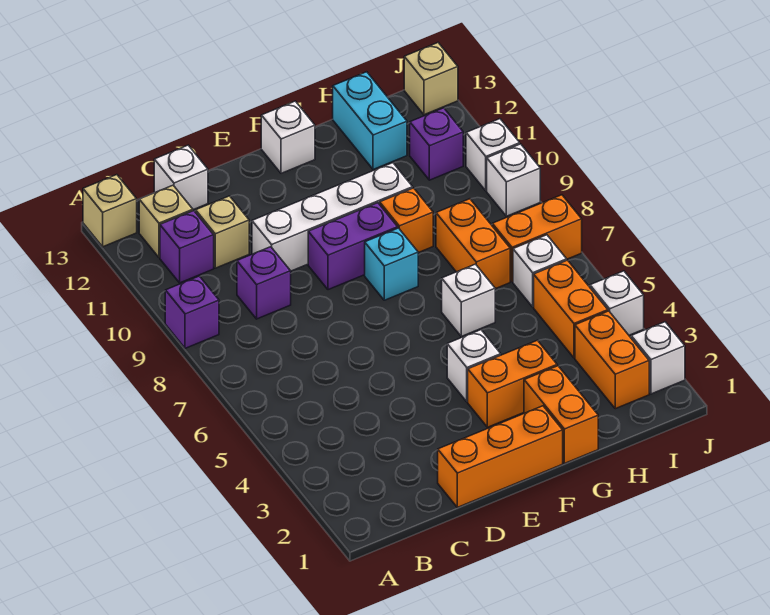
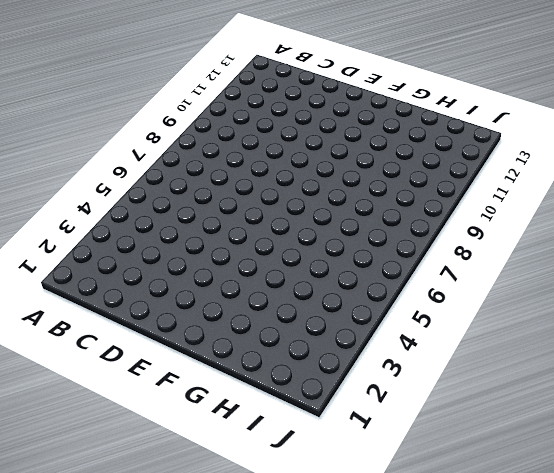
none -> purple 1x1 brick [165,276,219,348]
none -> tan 1x1 brick [83,175,137,247]
none -> purple 1x1 brick [160,211,214,283]

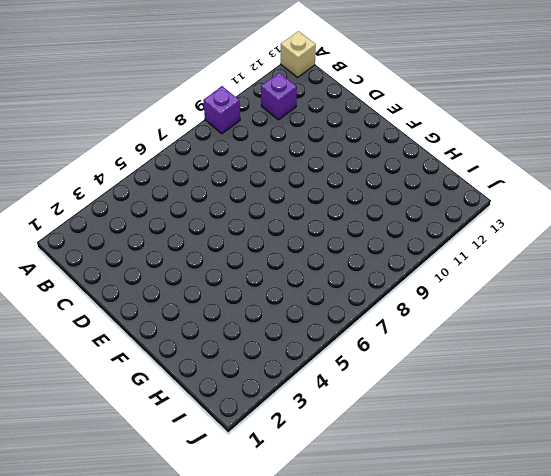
none -> tan 1x1 brick [139,185,193,257]
none -> purple 1x1 brick [237,247,291,319]
none -> tan 1x1 brick [196,196,249,268]

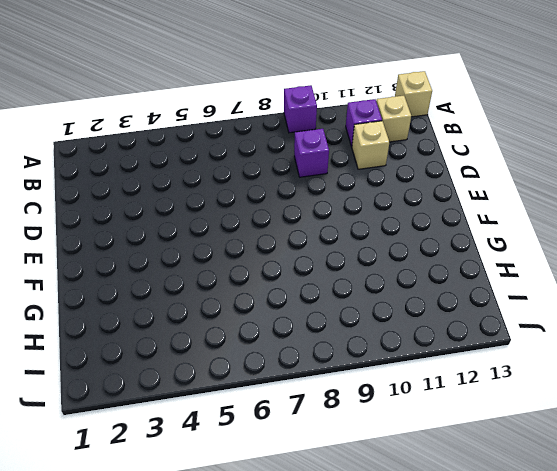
none -> white 1x1 brick [154,145,208,210]
none -> orange 1x3 brick [438,406,563,507]
none -> white 1x4 brick [252,163,413,271]

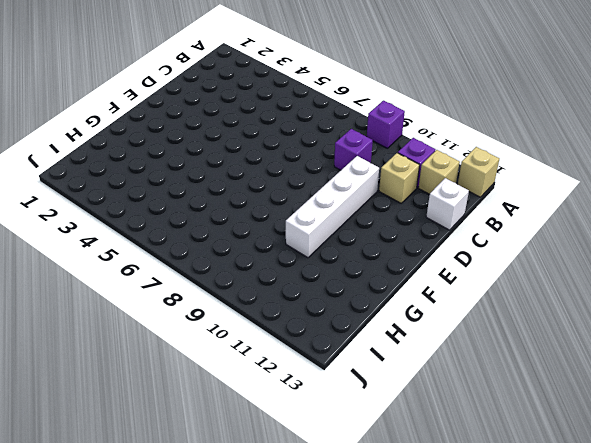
none -> orange 1x3 brick [438,406,563,507]
none -> purple 1x2 brick [308,203,398,290]
none -> orange 1x2 brick [468,340,557,427]

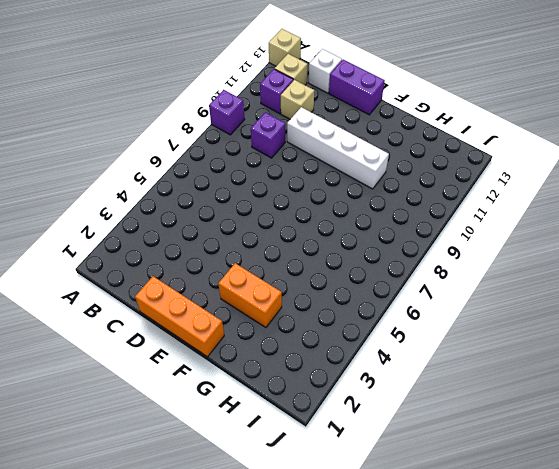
purple 1x2 brick [329,60,385,115] -> purple 1x2 brick moved to [308,203,398,290]
none -> white 1x1 brick [447,330,501,402]
none -> cyan 1x1 brick [365,228,418,300]
none -> white 1x1 brick [261,101,315,173]

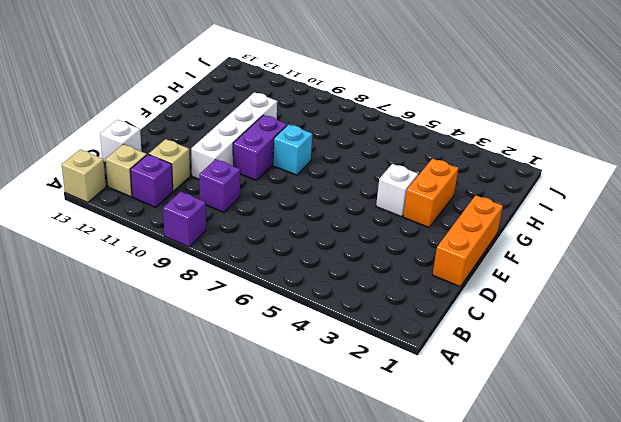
none -> white 1x1 brick [261,101,315,173]
none -> orange 1x2 brick [524,366,598,463]
none -> white 1x1 brick [442,264,495,336]

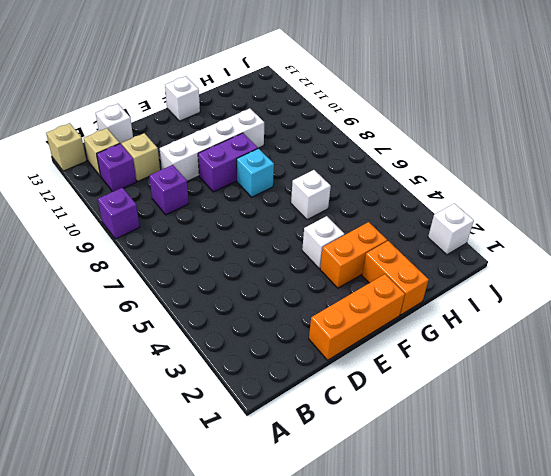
none -> orange 1x1 brick [380,188,433,253]
none -> orange 1x2 brick [436,199,510,289]
none -> cyan 1x2 brick [333,72,407,169]

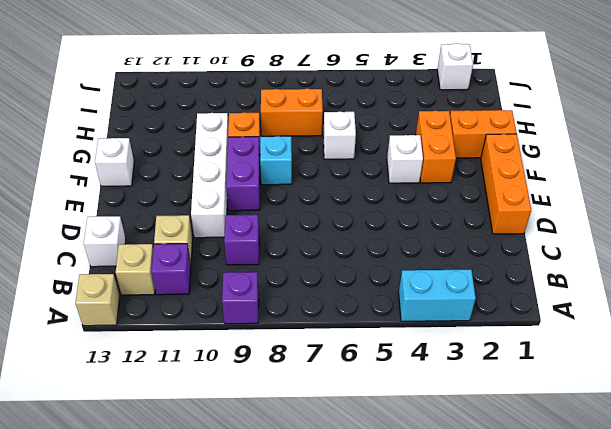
cyan 1x2 brick [399,270,476,321] -> cyan 1x2 brick moved to [333,72,407,169]
none -> orange 1x2 brick [575,311,649,409]
none -> orange 1x2 brick [534,260,608,358]
none -> white 1x1 brick [513,235,567,307]

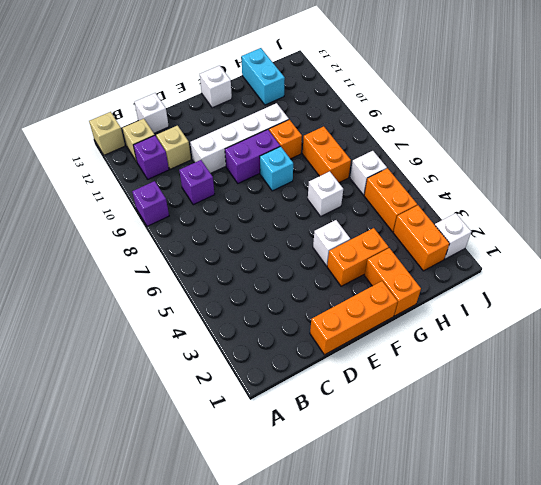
none -> orange 1x2 brick [492,195,582,282]
none -> purple 1x1 brick [410,108,463,180]
none -> white 1x1 brick [590,271,644,335]

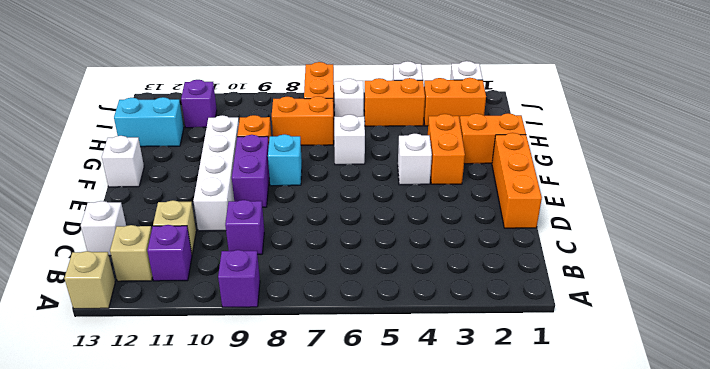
none -> white 1x1 brick [487,144,540,216]
none -> white 1x1 brick [466,119,520,191]
none -> tan 1x1 brick [404,43,458,115]

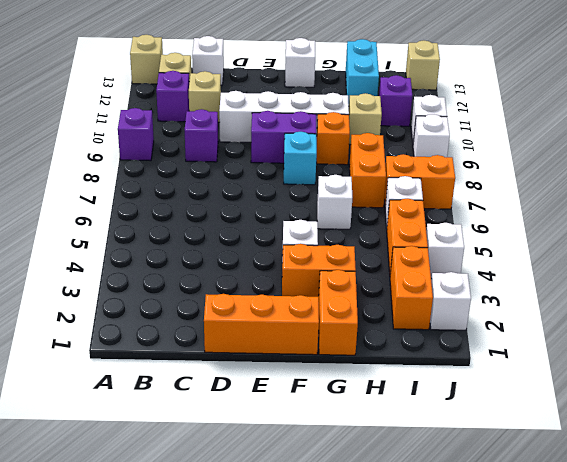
tan 1x1 brick [349,93,382,145] -> none

